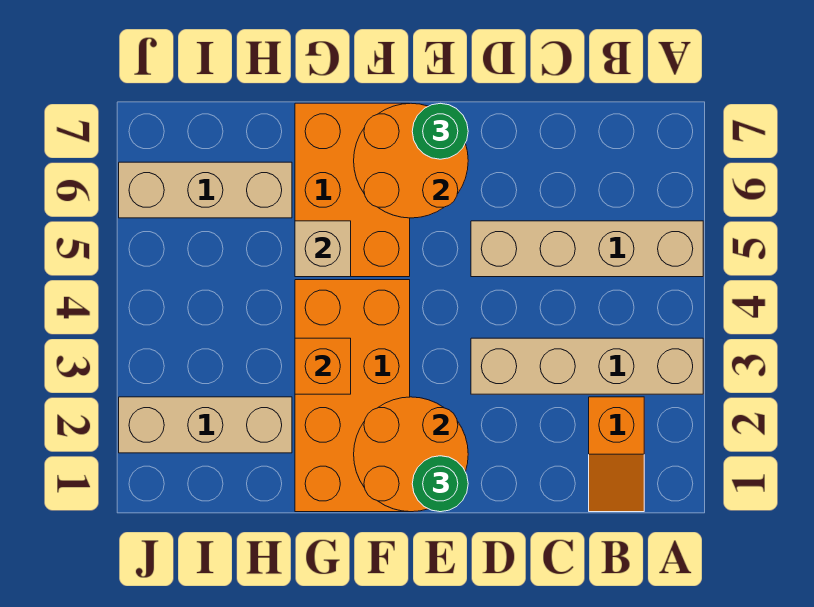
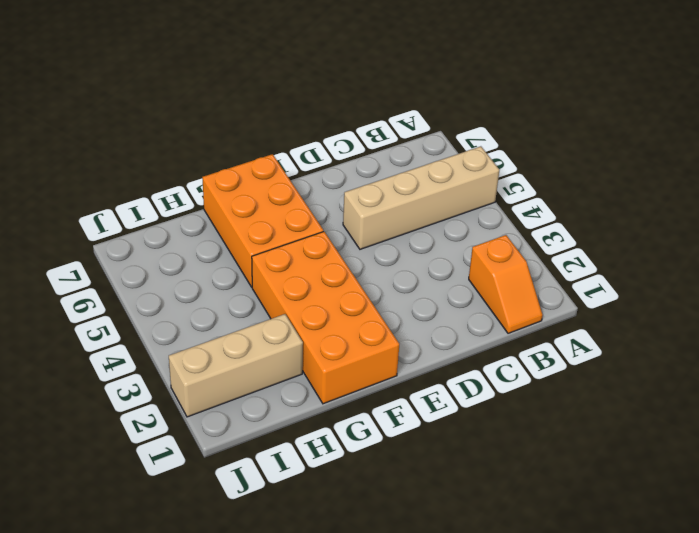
none -> tan 1x4 brick [471,338,703,394]
none -> tan 1x3 brick [119,162,292,218]
none -> orange 2x2 round brick [354,397,468,512]

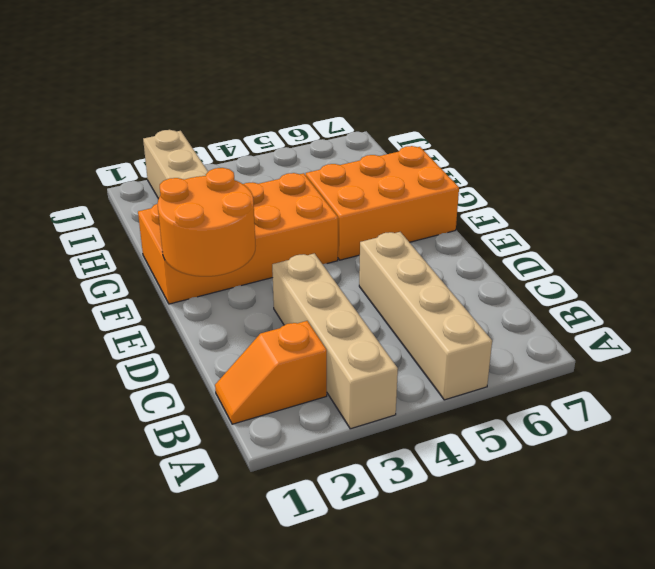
none -> tan 1x3 brick [119,162,292,218]
none -> orange 2x2 round brick [354,103,468,218]
none -> orange 1x1 brick [295,338,351,394]

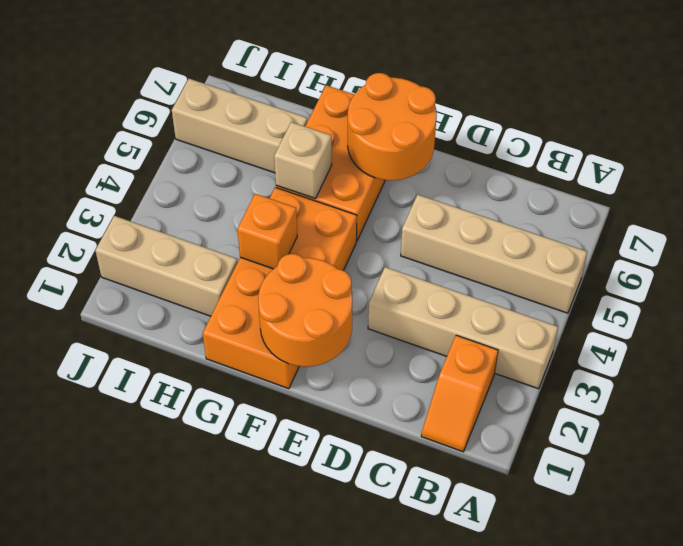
none -> green 1x1 round brick [412,456,468,512]
none -> green 1x1 round brick [412,103,468,159]

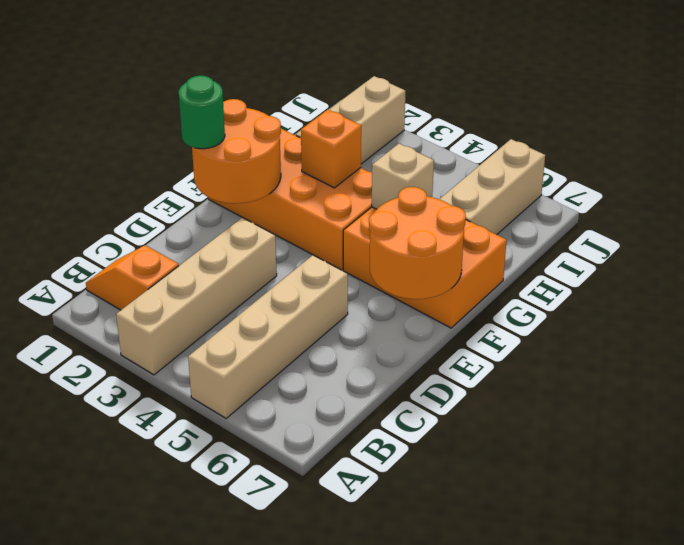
none -> green 1x1 round brick [412,103,468,159]

